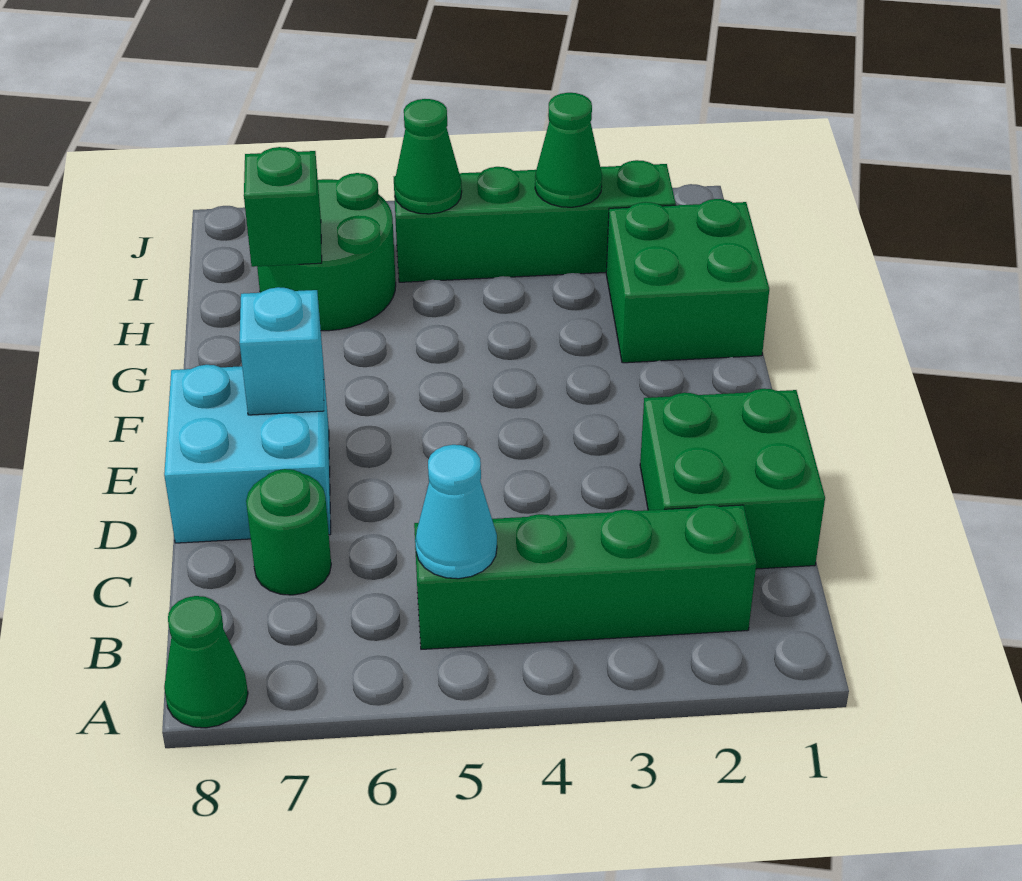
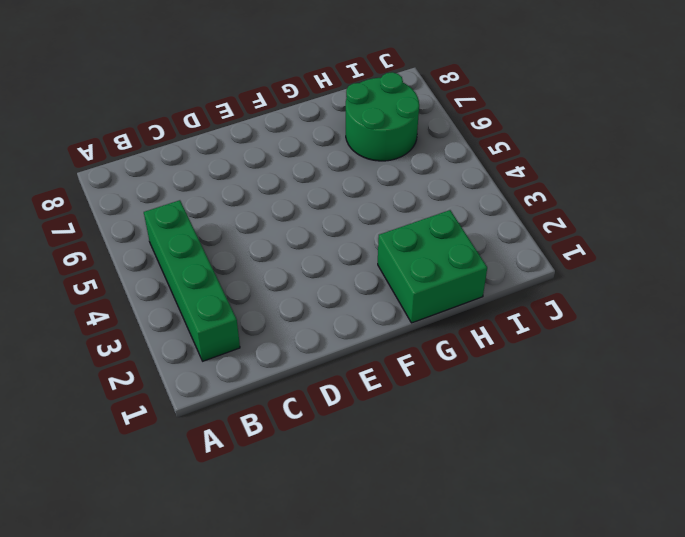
none -> green 1x1 cone [164,596,248,728]
none -> green 2x2 brick [640,389,825,569]
none -> green 1x1 round brick [246,469,331,595]

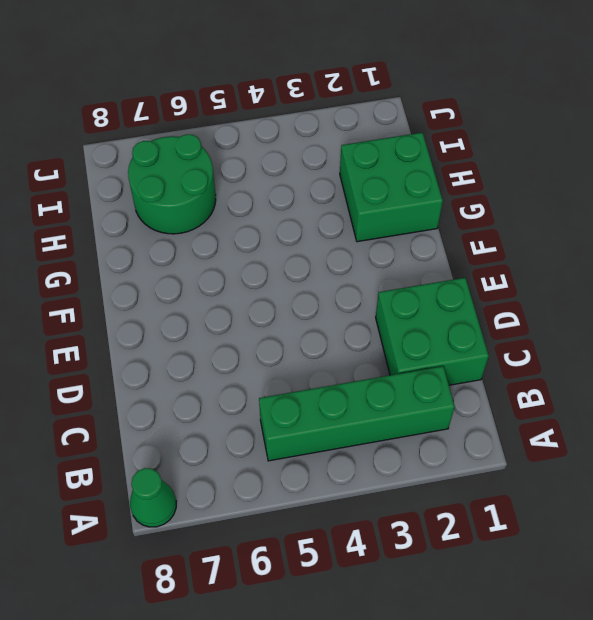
none -> green 1x1 round brick [246,469,331,595]
none -> cyan 2x2 brick [164,365,331,543]
none -> green 1x4 brick [394,160,676,282]

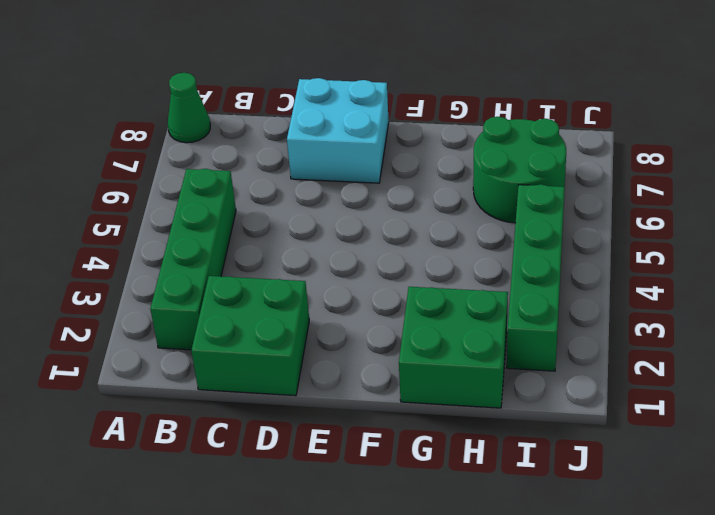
none -> green 1x1 round brick [246,469,331,595]
none -> cyan 1x1 cone [415,445,497,579]
none -> cyan 1x1 brick [239,287,324,415]

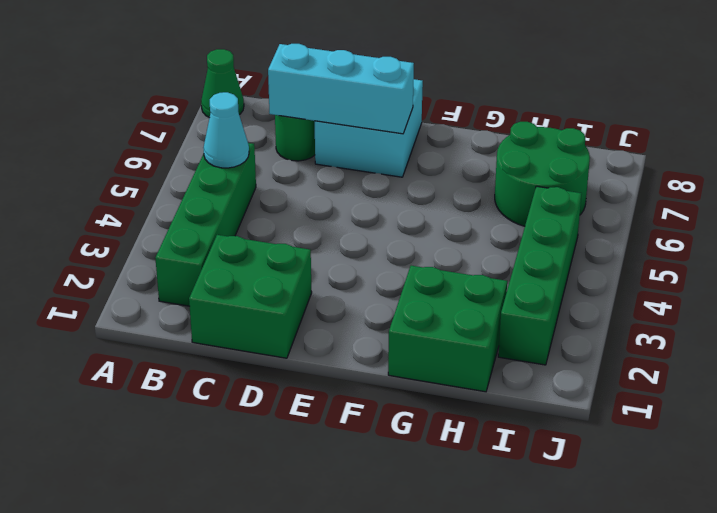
cyan 1x3 brick [268,44,414,134] -> cyan 1x1 brick [239,287,324,415]
none -> green 1x1 brick [244,147,322,267]
none -> green 1x1 cone [535,93,602,207]
none -> green 1x1 cone [394,99,462,214]

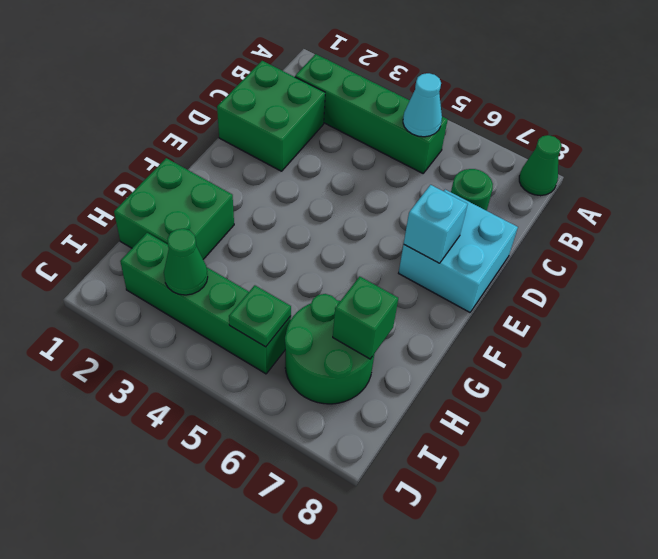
green 1x1 plate [229,285,291,347] -> green 1x1 cone [394,99,462,214]

